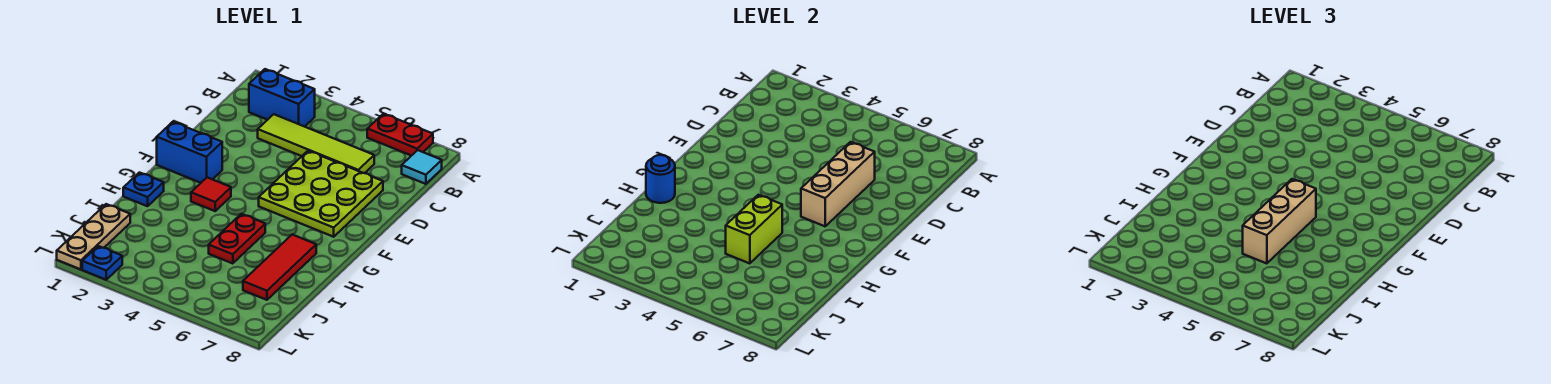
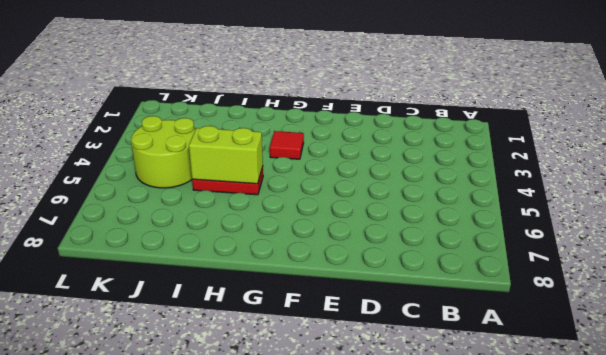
lime 2x2 round brick [131,116,195,188] -> none
none -> red 1x2 plate [367,114,433,156]
none -> blue 1x2 brick [249,69,315,127]
none -> cyan 1x1 tile [402,150,442,184]

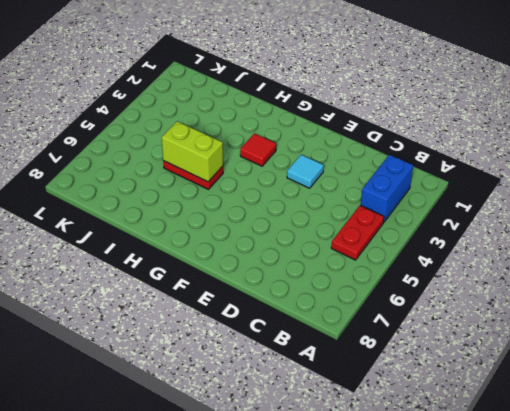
red 1x2 plate [331,205,384,260] -> red 1x2 plate moved to [367,114,433,156]
cyan 1x1 tile [287,155,324,188] -> cyan 1x1 tile moved to [402,150,442,184]
none -> lime 1x4 tile [258,114,374,173]
none -> lime 3x3 plate [259,151,383,237]
none -> blue 1x2 brick [157,122,222,183]

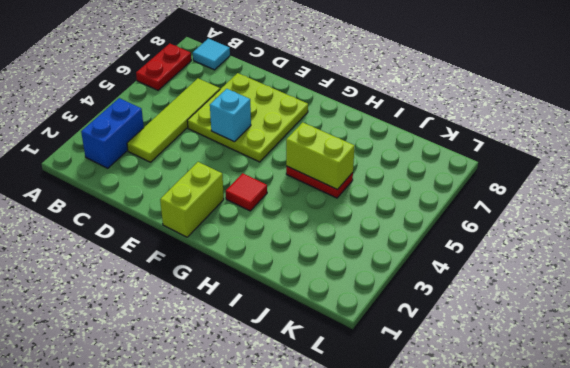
cyan 1x1 brick [210,89,251,142] -> none
lime 1x2 brick [160,162,224,237] -> blue 1x2 brick [157,122,222,183]
none -> blue 1x1 plate [123,173,164,206]
none -> red 1x3 tile [243,235,316,300]
none -> tan 1x3 plate [57,204,130,269]

